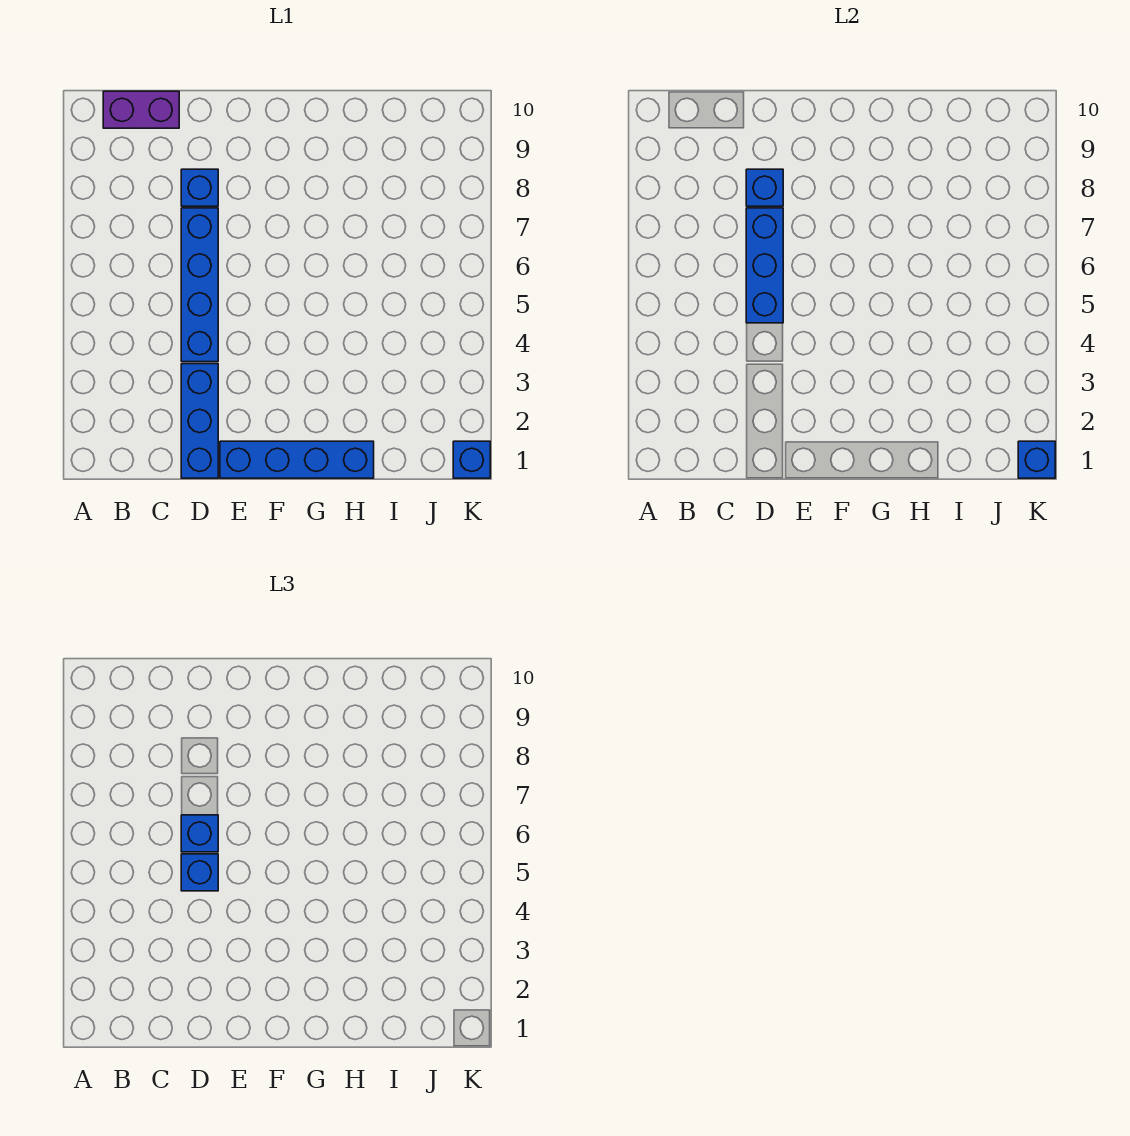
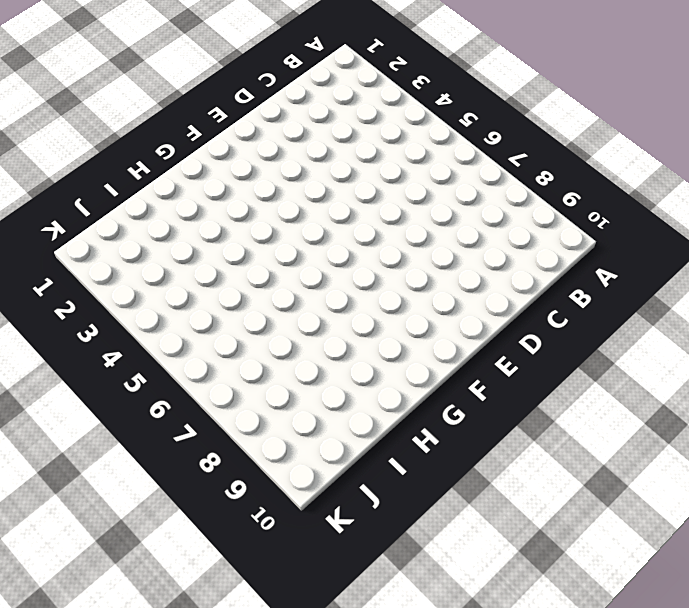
none -> purple 1x2 brick [103,91,179,128]
none -> blue 1x3 brick [181,364,218,478]

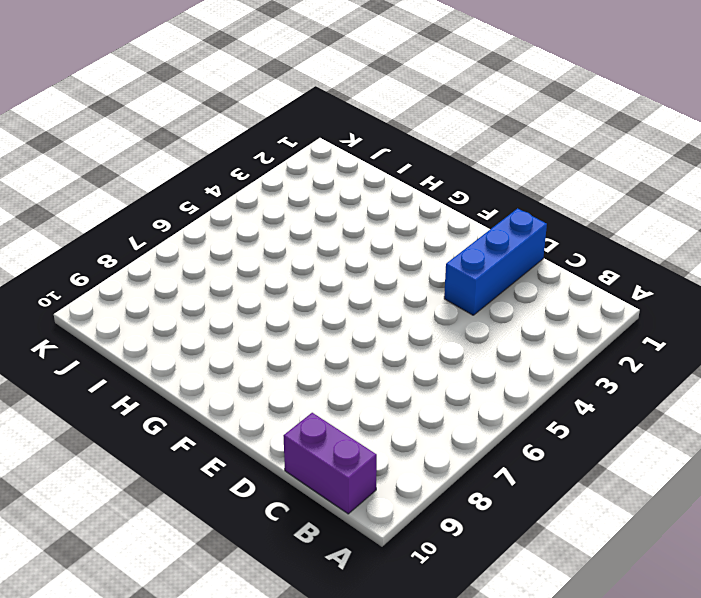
none -> blue 1x4 brick [181,208,218,362]
none -> blue 1x1 brick [181,169,218,206]

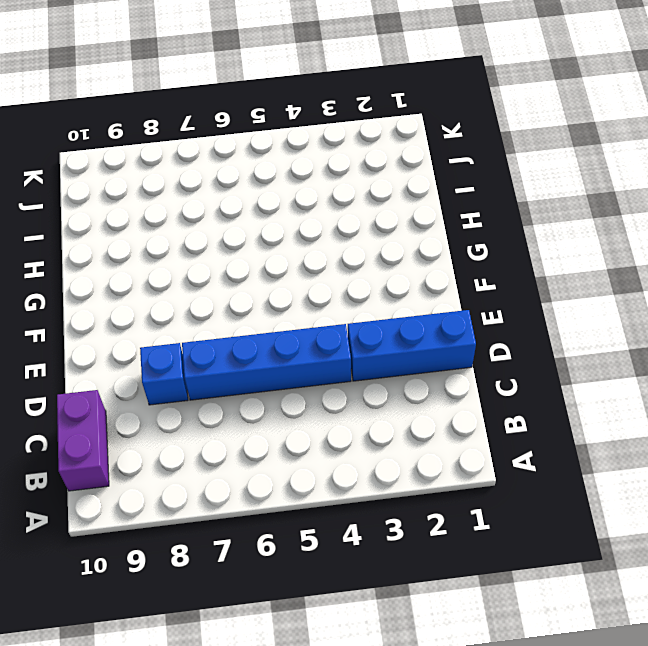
none -> blue 1x4 brick [220,441,374,478]
none -> blue 1x1 brick [453,441,490,478]

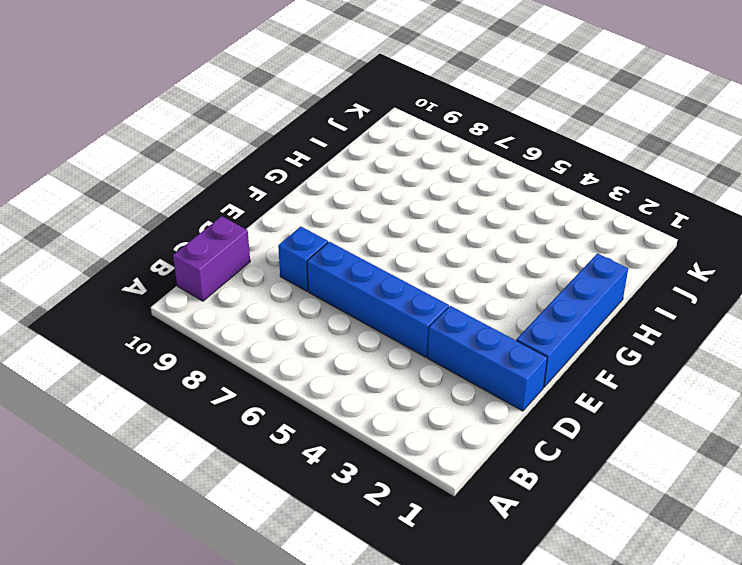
none -> blue 1x1 brick [453,441,490,478]
none -> blue 1x3 brick [746,208,783,323]

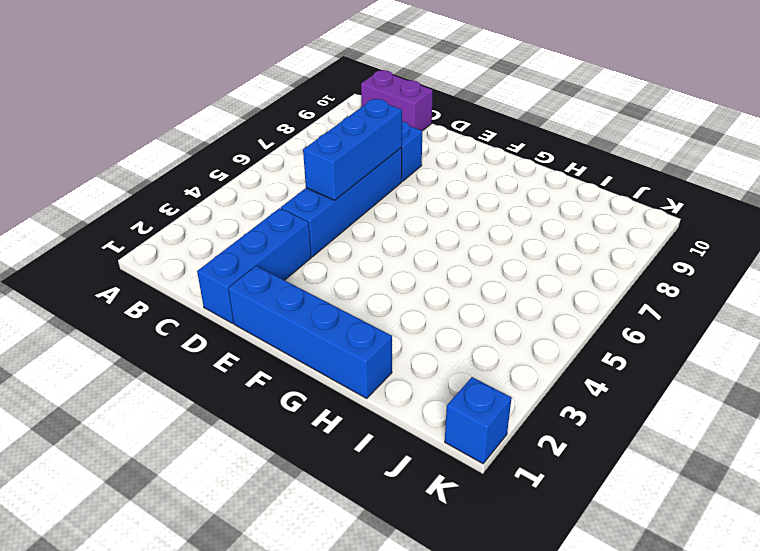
none -> blue 1x1 brick [746,169,783,206]
none -> blue 1x1 brick [1018,441,1055,478]

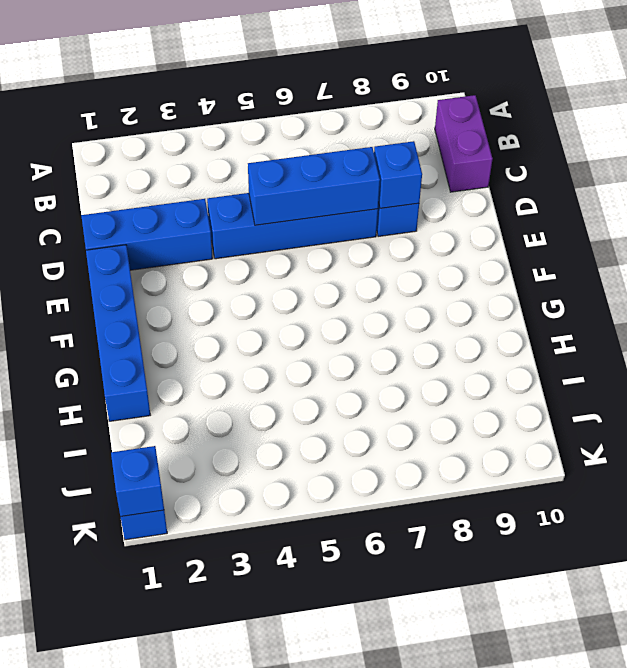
none -> blue 1x1 brick [181,854,218,891]
none -> blue 1x1 brick [181,815,218,852]

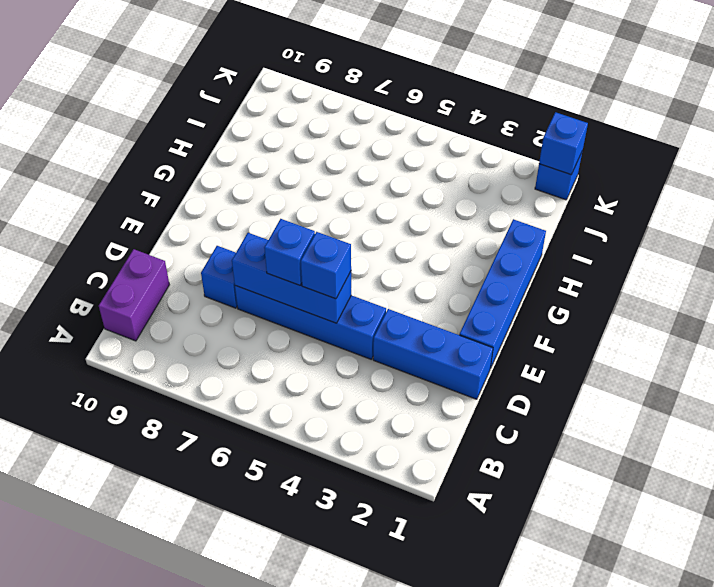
none -> blue 1x1 brick [746,169,783,206]

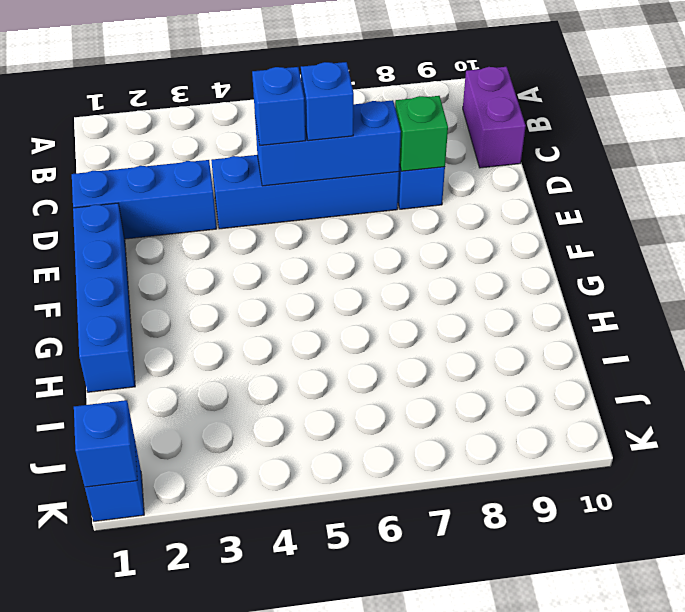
green 1x1 brick [395,96,448,171] -> blue 1x1 brick [746,169,783,206]

